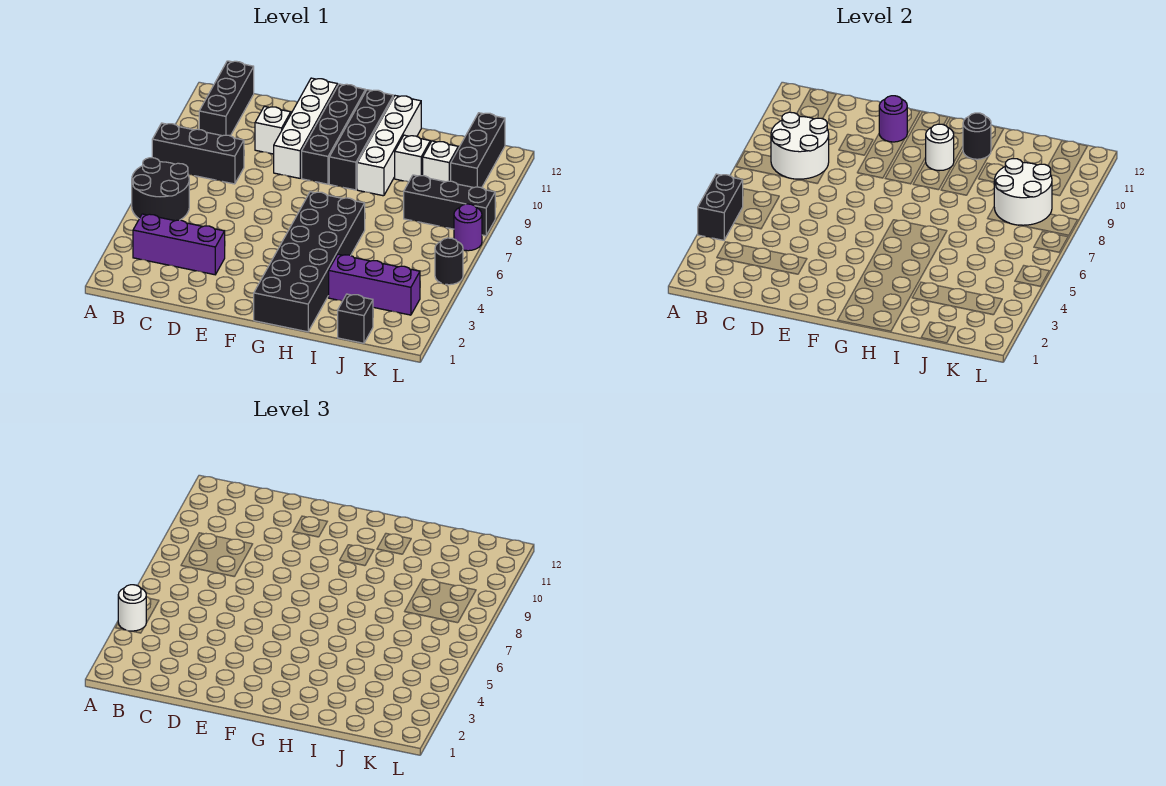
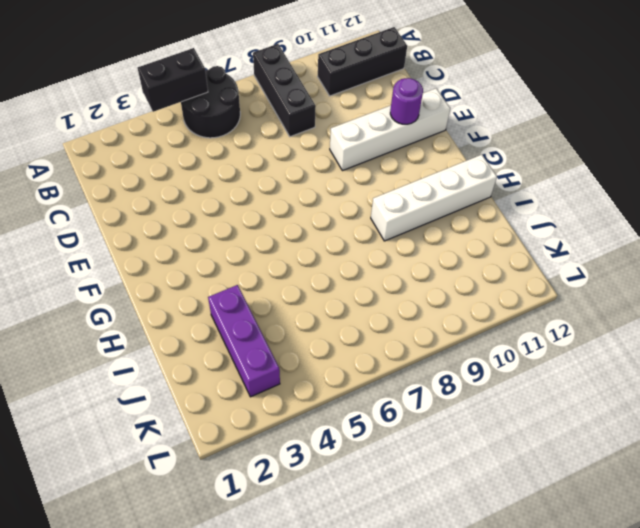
none -> purple 1x3 brick [133,214,225,275]
none -> white 1x1 brick [255,106,291,154]
none -> black 1x4 brick [302,84,365,184]

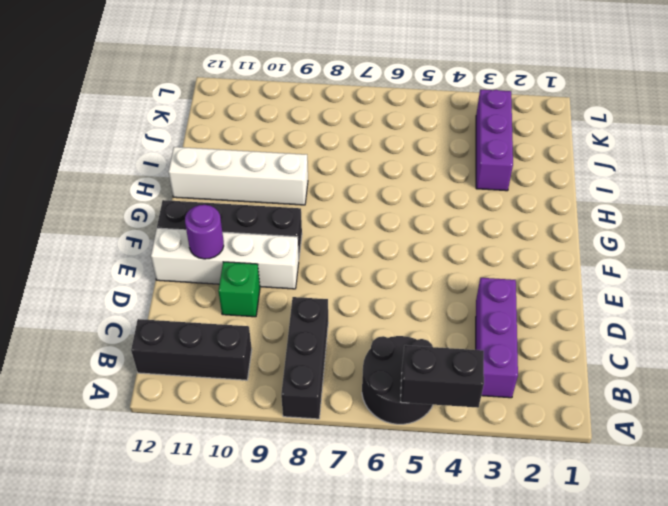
green 1x1 brick [218,262,260,317] -> white 1x1 brick [255,106,291,154]
none -> black 2x6 brick [254,192,365,332]
none -> black 1x4 brick [329,90,393,190]
none -> white 1x1 brick [395,135,430,182]

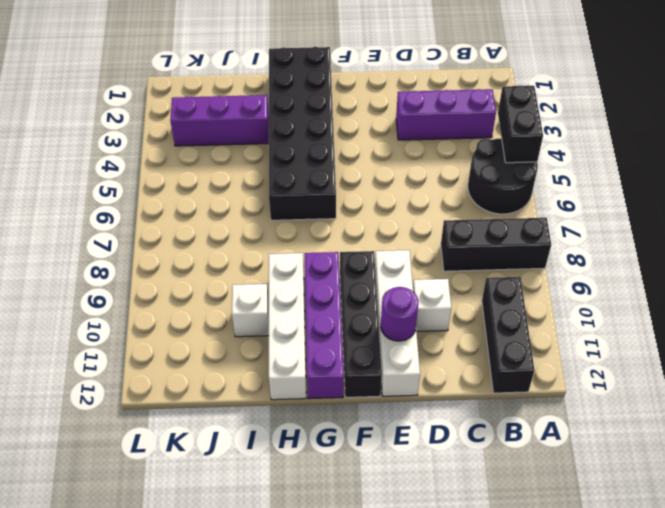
purple 1x4 brick [305,252,344,399] -> black 1x4 brick [329,90,393,190]
none -> black 1x1 brick [338,294,373,343]
none -> black 1x3 brick [404,175,495,236]
none -> white 1x1 brick [423,141,458,182]

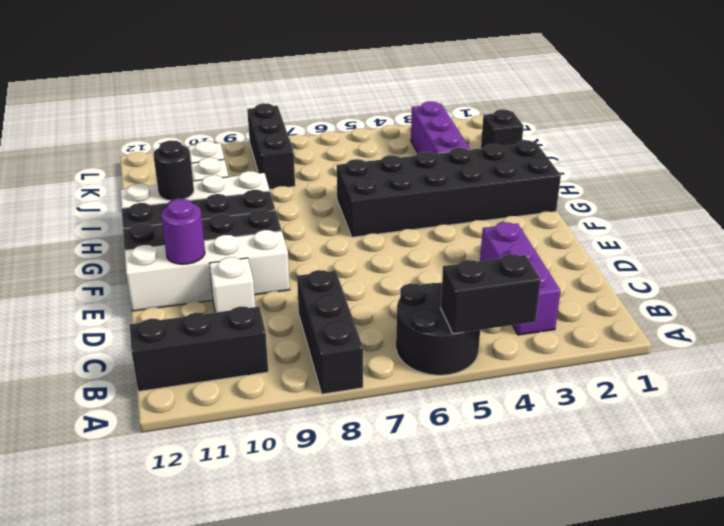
none -> black 1x3 brick [451,113,505,188]
none -> black 1x1 round brick [435,238,463,285]
none -> purple 1x1 round brick [454,204,482,251]

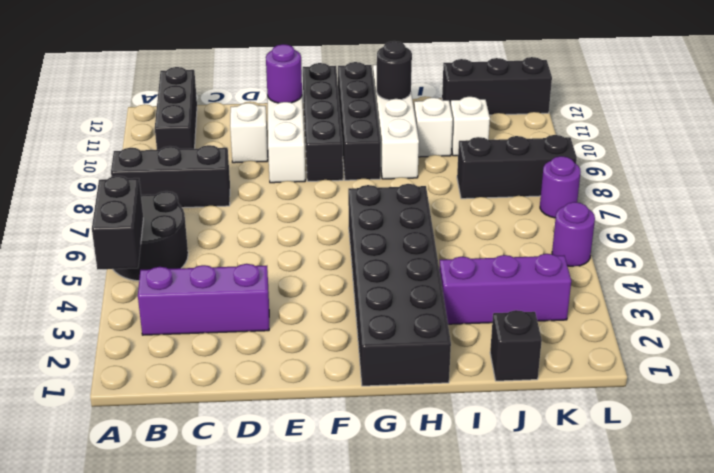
black 1x3 brick [442,57,552,115] -> black 1x3 brick turned to [451,113,505,188]
purple 1x1 round brick [552,202,595,267] -> black 1x1 round brick [435,238,463,285]
none -> white 2x2 round brick [771,112,829,179]
none -> white 1x1 round brick [926,124,954,171]
none -> white 2x2 round brick [994,159,1052,225]

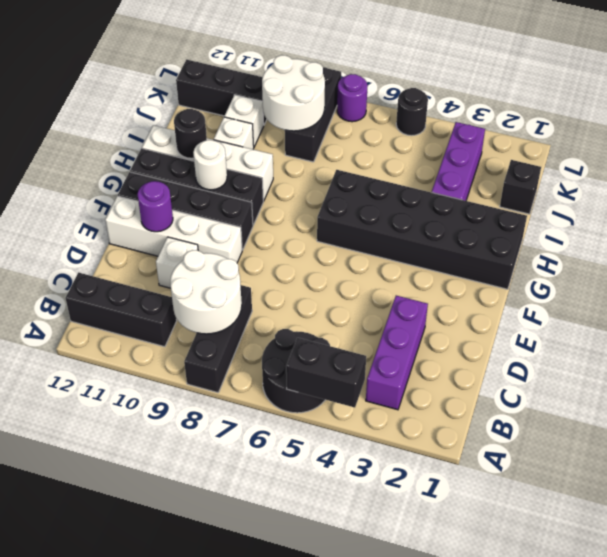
none -> white 1x1 round brick [118,585,146,631]

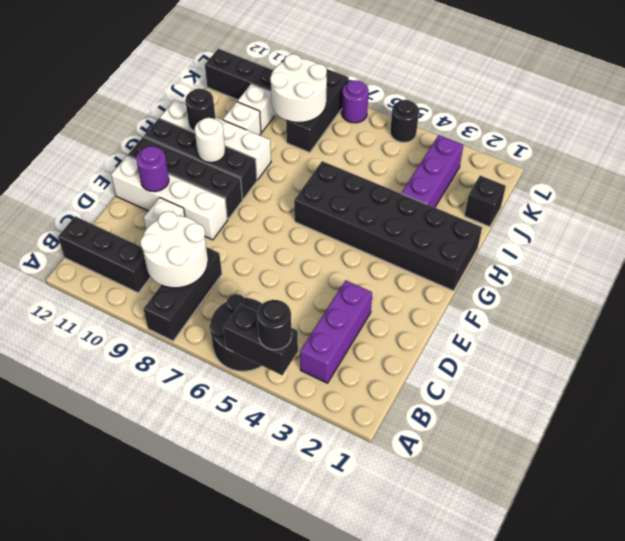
black 1x1 round brick [257,300,292,350] -> white 1x1 round brick [118,585,146,631]

